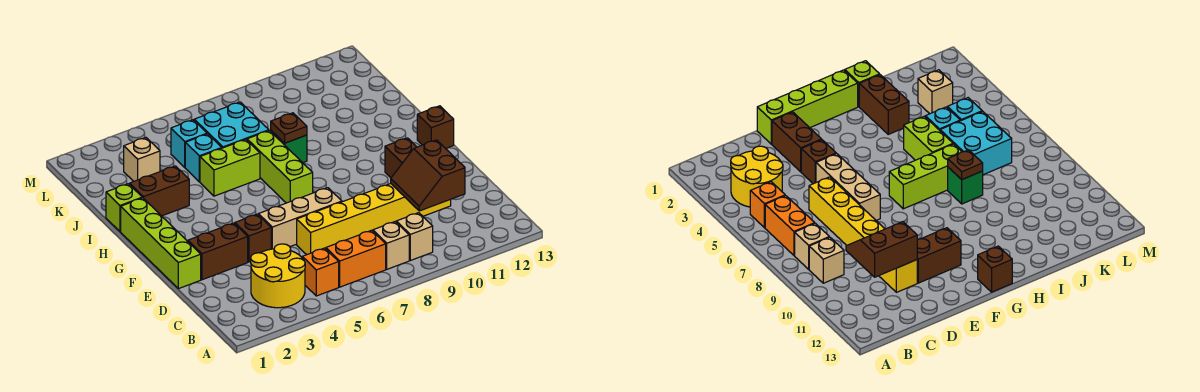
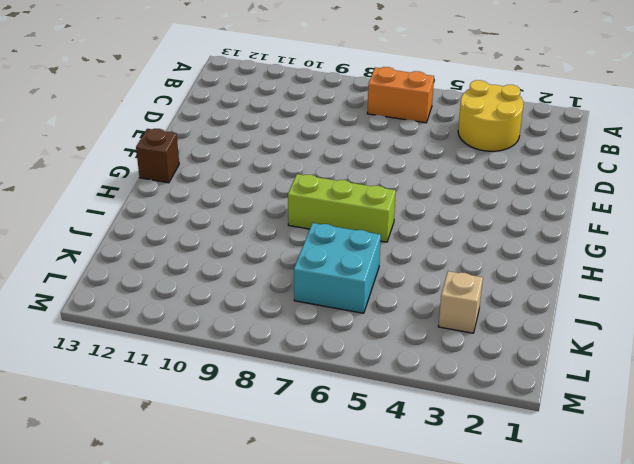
lime 1x3 brick [288,174,396,242] -> lime 1x3 brick turned to [247,131,313,203]
none -> orange 1x1 brick [302,248,339,296]
none -> tan 1x1 brick [373,222,409,269]
none -> tan 1x1 brick [396,213,433,261]

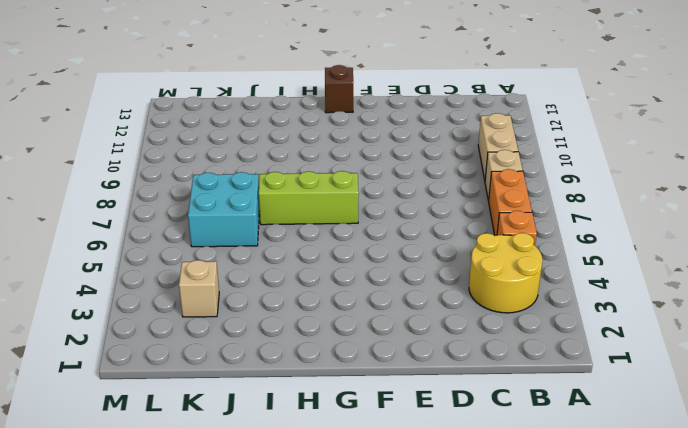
tan 1x2 brick [478,113,518,180] -> tan 1x1 brick [396,213,433,261]
none -> yellow 1x6 brick [297,184,451,255]
none -> lime 1x4 brick [121,198,201,289]
none -> brown 1x2 brick [188,223,248,280]

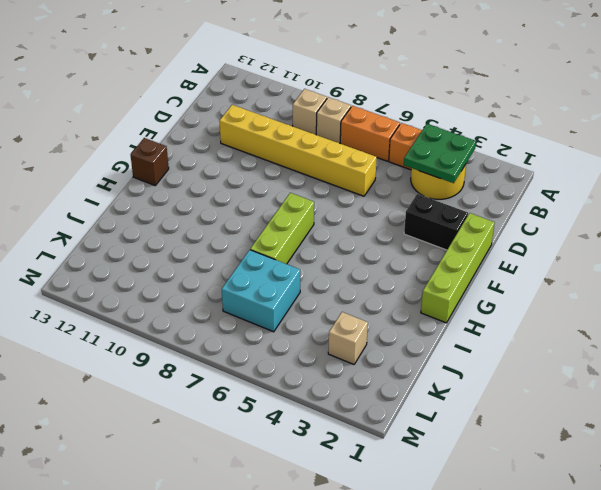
green 2x2 plate [404,124,476,183] -> none
black 1x2 brick [404,194,468,250] -> brown 1x2 brick [188,223,248,280]
none -> brown 1x1 brick [235,214,271,262]
none -> tan 1x3 brick [259,188,342,249]
none -> brown 1x2 brick [385,138,416,178]

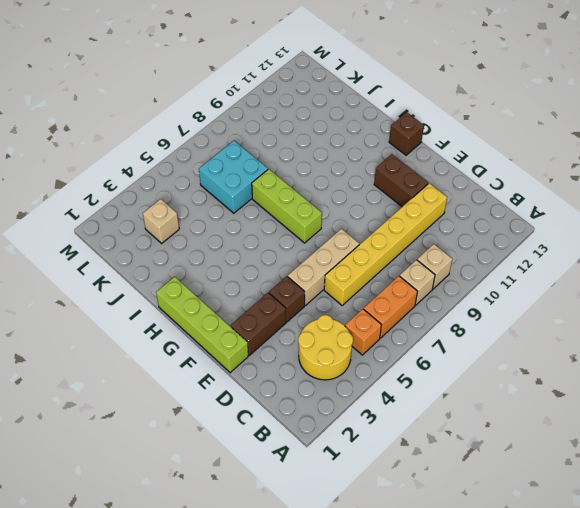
none -> lime 1x1 brick [106,184,142,232]
none -> brown 1x2 brick [130,166,189,216]
none -> lime 1x2 brick [200,139,260,196]

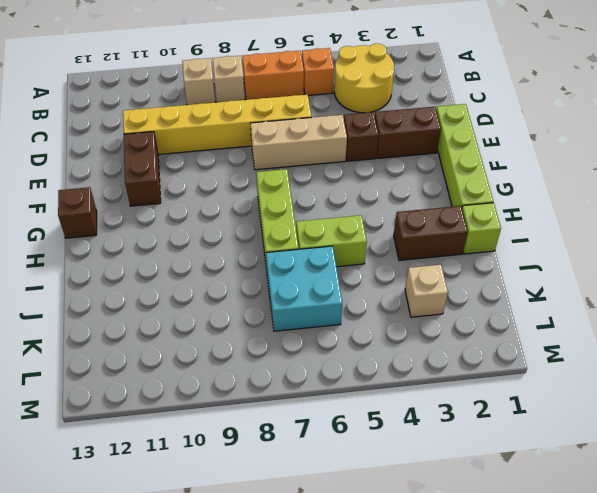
none -> green 1x1 brick [271,131,307,163]
none -> cyan 1x1 brick [185,134,221,182]
none -> cyan 1x1 brick [171,120,207,167]

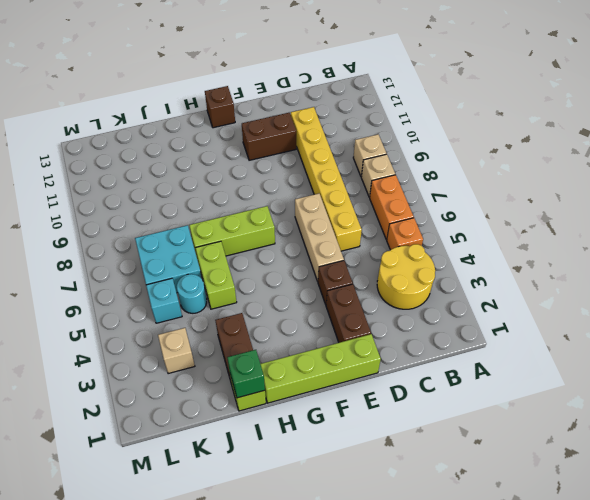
green 1x1 brick [227,350,265,398] -> green 1x1 brick moved to [271,131,307,163]
cyan 1x1 round brick [177,274,207,313] -> cyan 1x1 brick [185,134,221,182]
none -> brown 2x2 slope [391,140,465,211]
none -> brown 1x1 plate [271,113,307,143]

